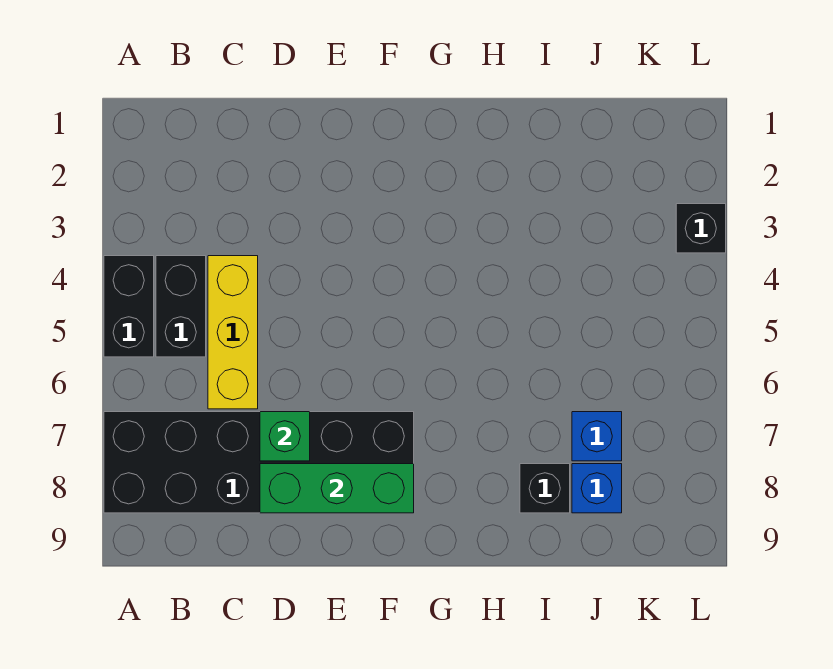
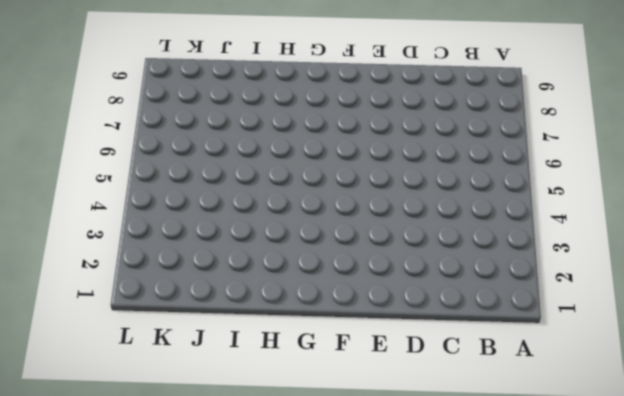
none -> black 1x2 brick [104,256,154,357]
none -> black 2x6 brick [104,412,414,513]

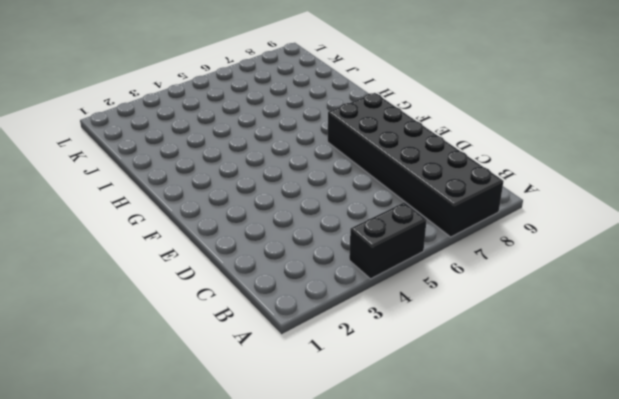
none -> black 1x2 brick [156,256,206,357]
none -> yellow 1x3 brick [208,256,258,409]

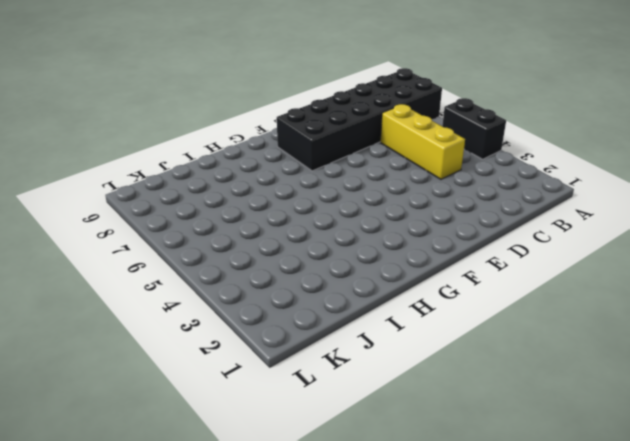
none -> black 1x2 brick [156,256,206,357]
none -> black 1x1 brick [520,464,570,513]

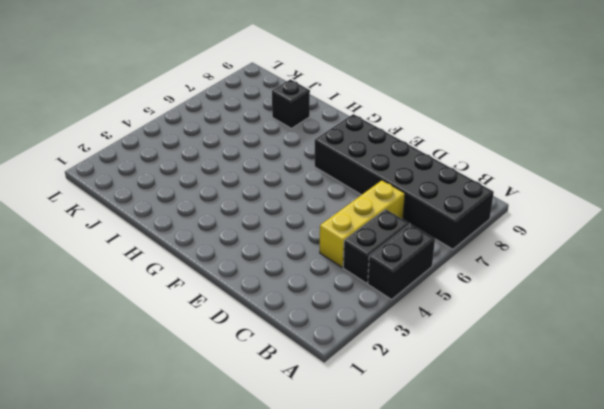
none -> blue 1x1 brick [572,412,622,461]
none -> blue 1x1 brick [572,464,622,513]

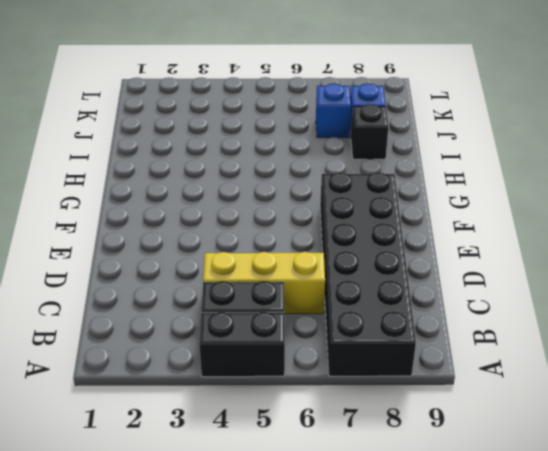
none -> black 1x1 brick [676,204,726,253]
none -> green 1x1 brick [260,412,310,461]

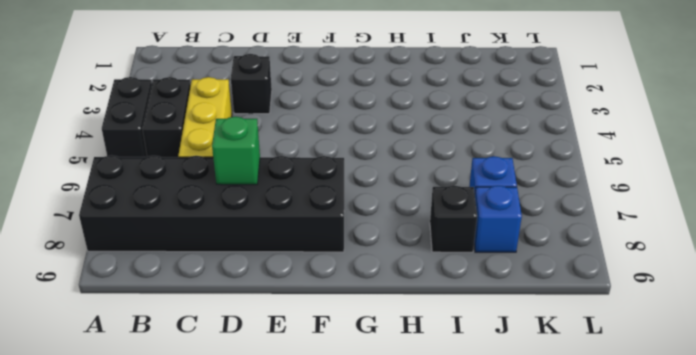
black 1x1 brick [231,54,272,114] -> black 1x1 brick moved to [676,204,726,253]
none -> green 1x3 brick [260,464,414,513]

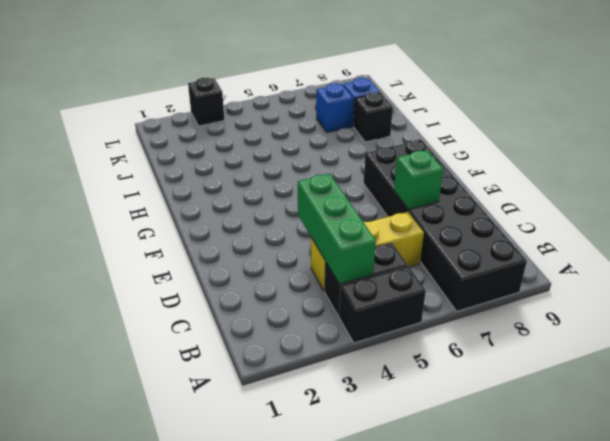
green 1x3 brick [298,174,376,284] -> green 1x3 brick moved to [260,464,414,513]

